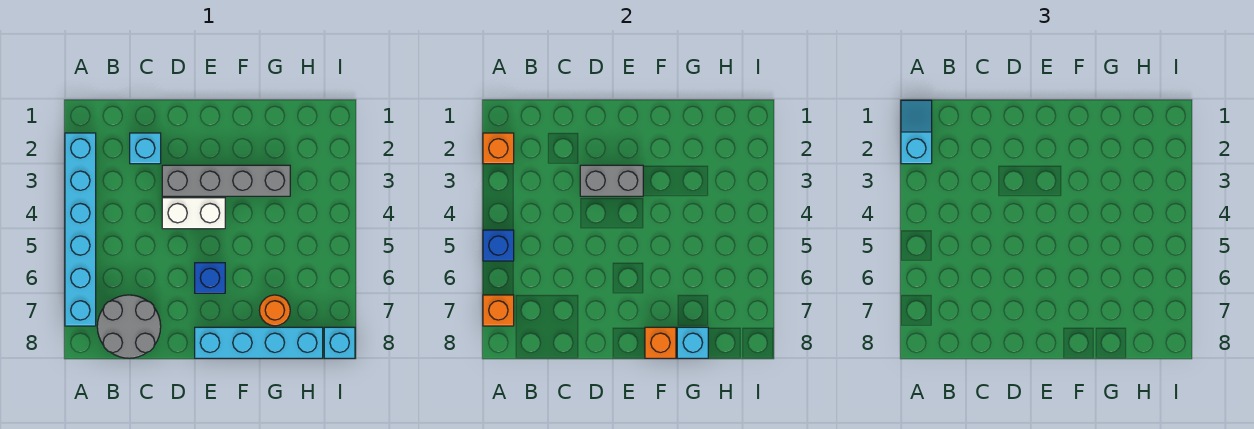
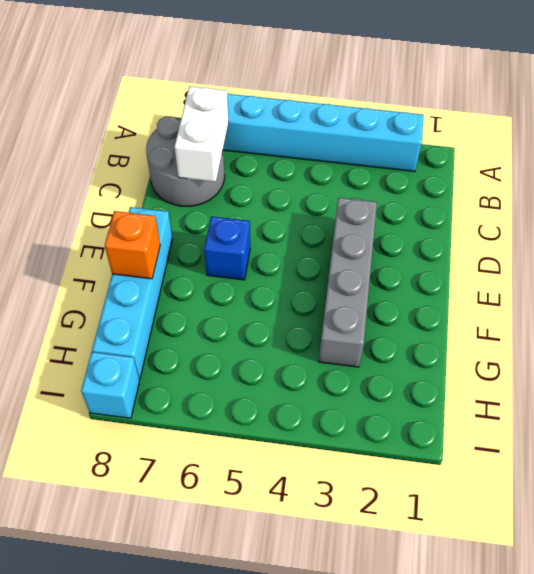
white 1x2 brick [175,86,229,182] -> white 1x2 brick moved to [162,198,225,229]
none -> cyan 1x1 brick [130,133,161,164]
none -> orange 1x1 round brick [259,295,290,326]
none -> orange 1x1 brick [483,133,514,164]

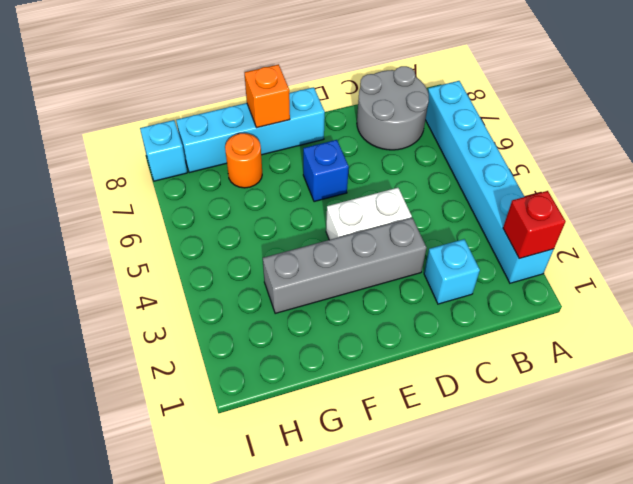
red 1x1 brick [503,191,566,259] -> orange 1x1 brick [483,133,514,164]
none -> blue 1x1 brick [483,230,514,261]
none -> orange 1x1 brick [483,295,514,326]
none -> grey 1x2 brick [580,165,643,196]

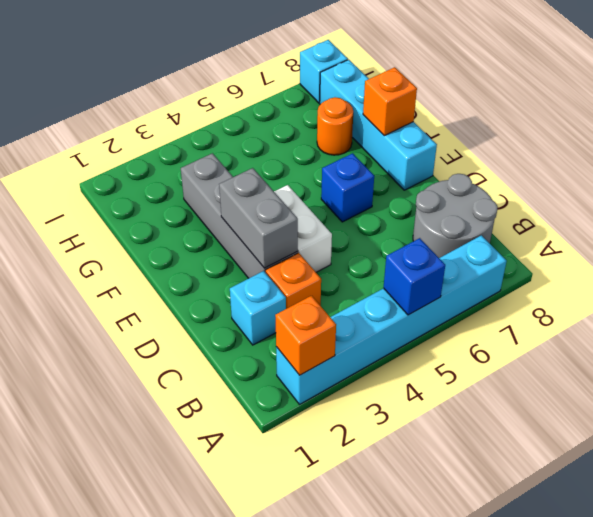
orange 1x1 brick [266,253,321,309] -> orange 1x1 brick moved to [483,295,514,326]
none -> cyan 1x1 brick [677,327,708,358]
none -> cyan 1x2 slope [901,100,932,164]

